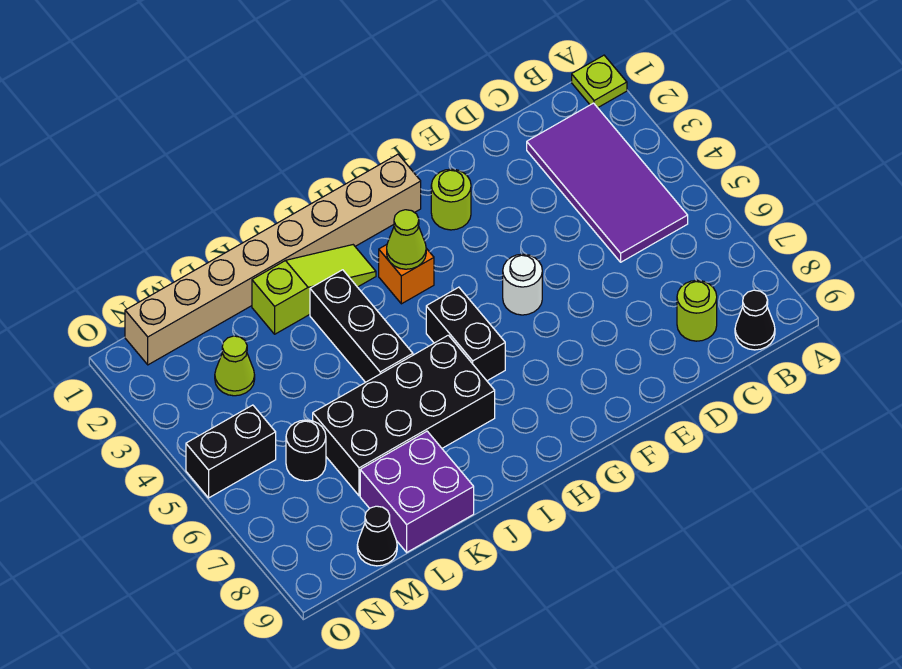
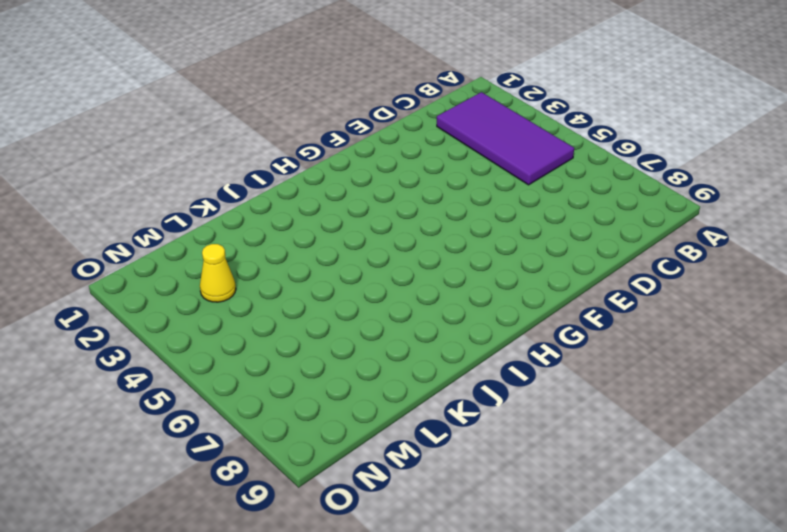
yellow 1x1 cone [200,244,236,302] -> lime 1x1 cone [215,336,255,396]
none -> lime 1x1 plate [572,55,627,108]
none -> black 1x1 cone [735,290,775,350]
none -> lime 1x1 round brick [677,280,717,341]

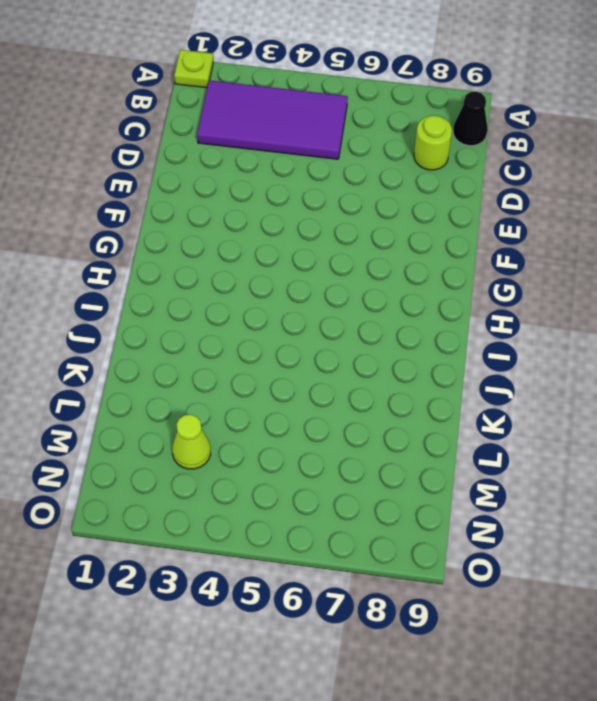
none -> lime 1x1 round brick [431,169,471,230]
none -> white 1x1 round brick [503,254,542,315]
none -> tan 1x8 brick [125,154,421,365]

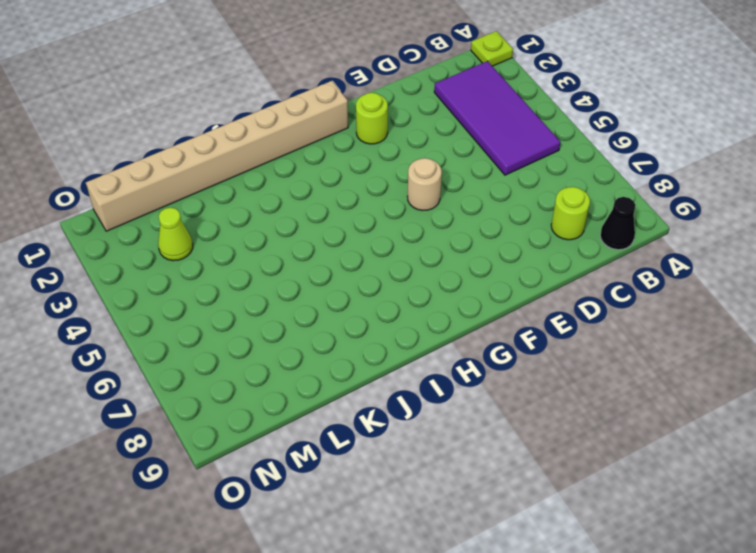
tan 1x1 round brick [407,158,442,210] -> white 1x1 round brick [503,254,542,315]
none -> orange 1x1 brick [379,245,434,304]
none -> black 1x2 brick [426,287,505,381]
none -> lime 1x3 slope [252,245,376,334]

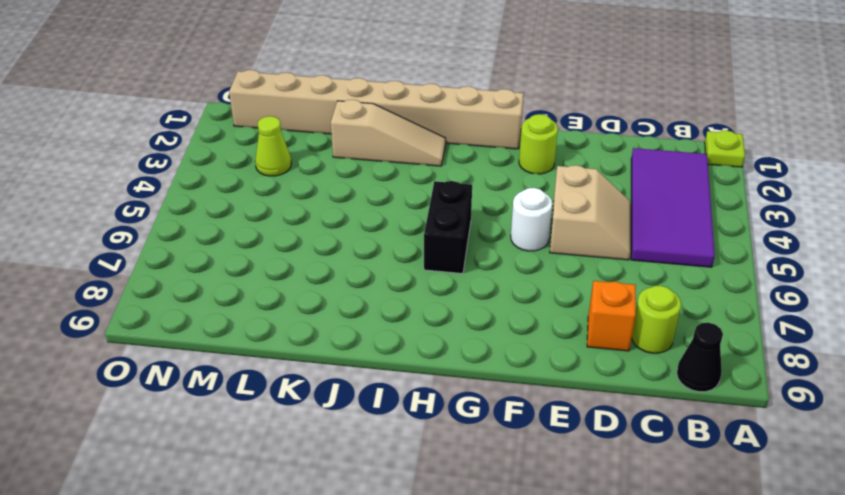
tan 2x2 slope [550,165,630,260] -> none
orange 1x1 brick [587,281,636,351] -> orange 1x1 brick moved to [379,245,434,304]
tan 1x3 slope [331,100,446,166] -> lime 1x3 slope [252,245,376,334]
none -> black 2x4 brick [313,335,495,496]
none -> black 1x3 brick [310,270,413,382]
none -> purple 2x2 brick [360,431,474,552]

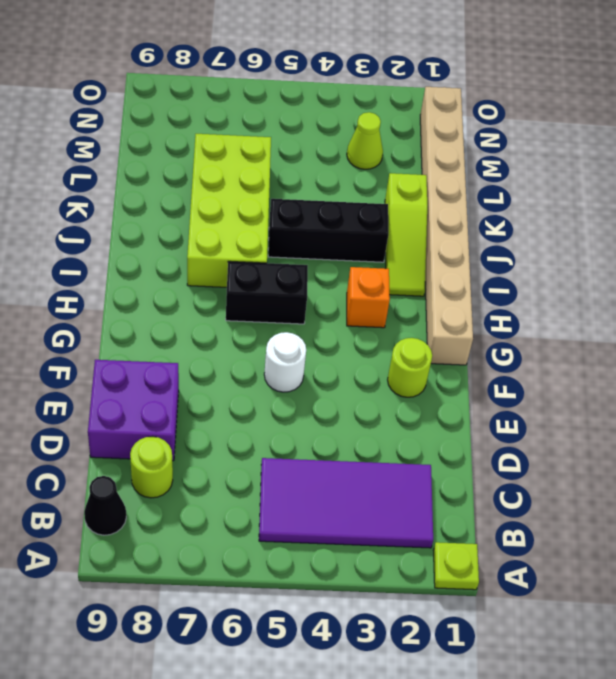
purple 2x2 brick [88,360,179,461] -> purple 2x2 brick moved to [360,431,474,552]
lime 2x4 brick [187,134,271,287] -> black 2x4 brick [313,335,495,496]
none -> black 1x1 round brick [286,420,326,481]
none -> black 1x1 cone [357,506,397,566]
none -> black 1x2 brick [186,405,276,498]

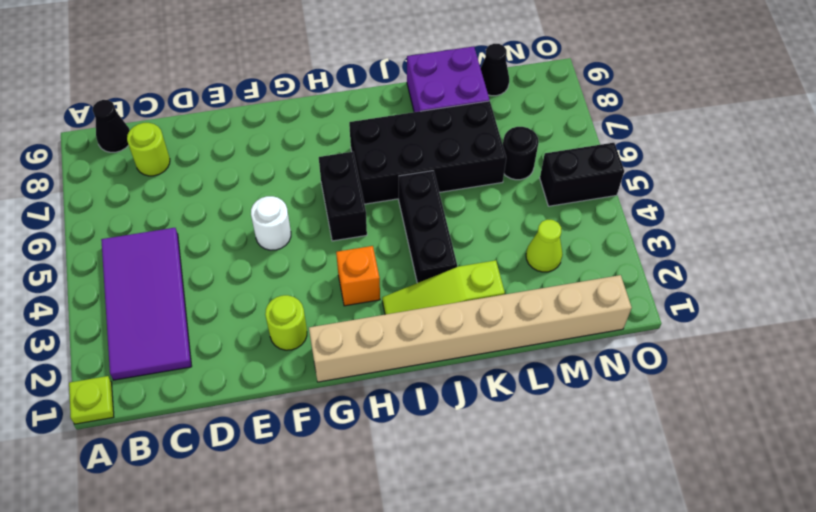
none -> lime 1x1 cone [387,210,426,269]

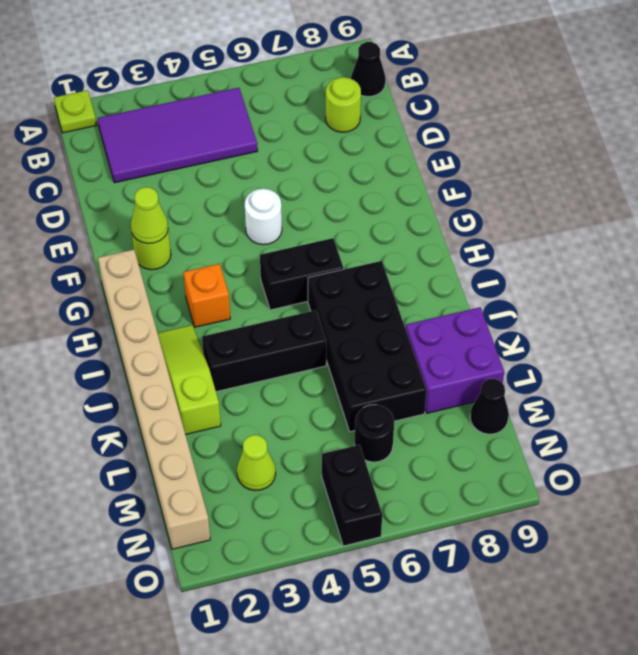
lime 1x1 cone [131,187,168,244] -> lime 1x1 cone moved to [387,210,426,269]

